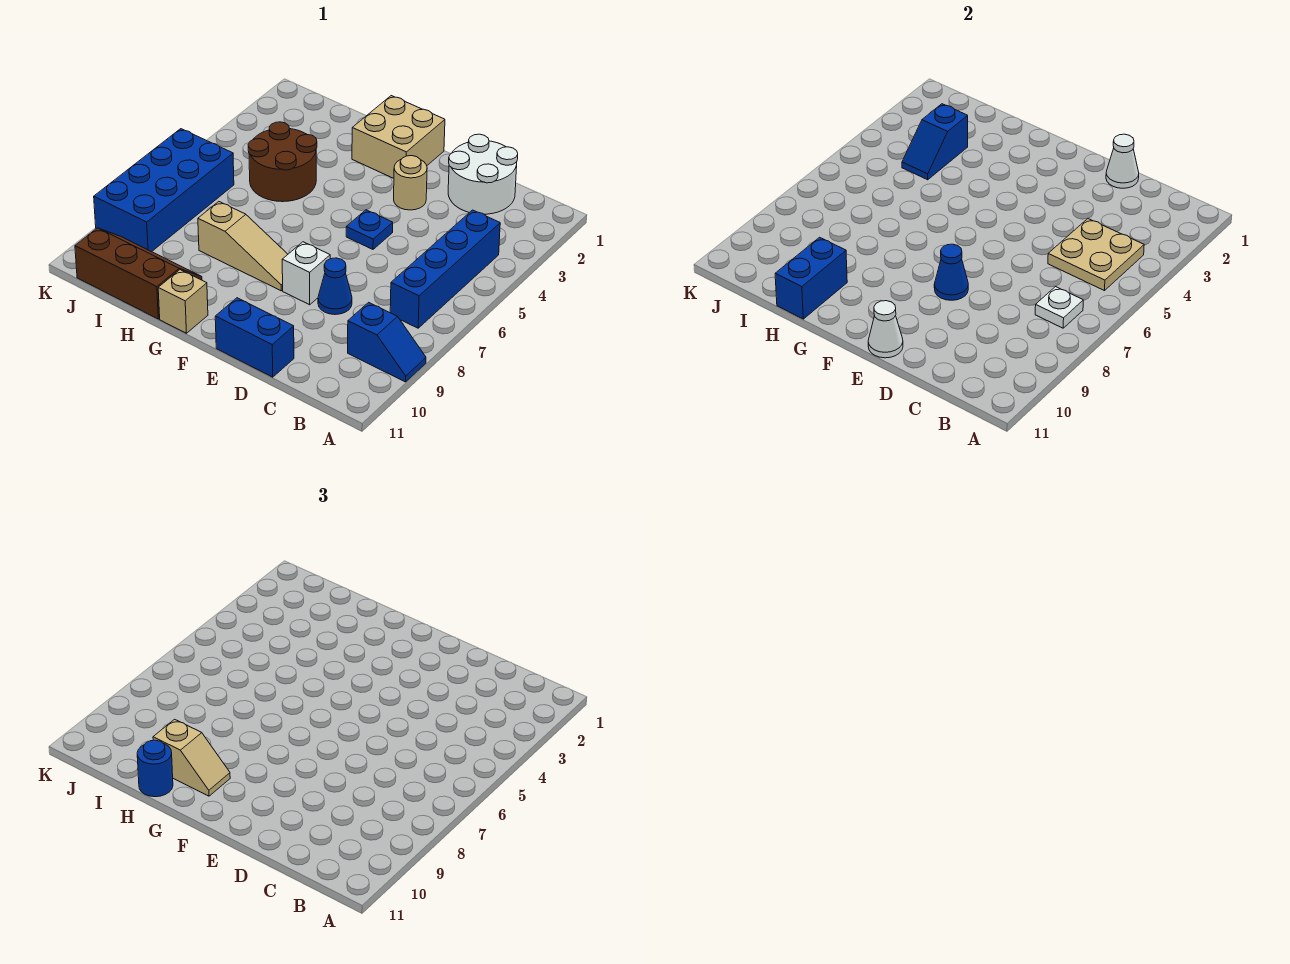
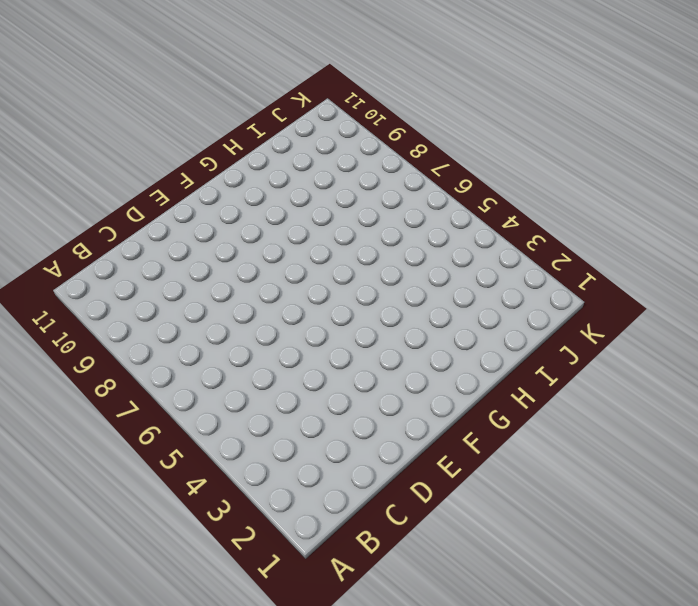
none -> blue 1x2 slope [348,302,426,382]
none -> blue 1x4 brick [390,210,500,328]
none -> white 2x2 round brick [448,134,518,214]

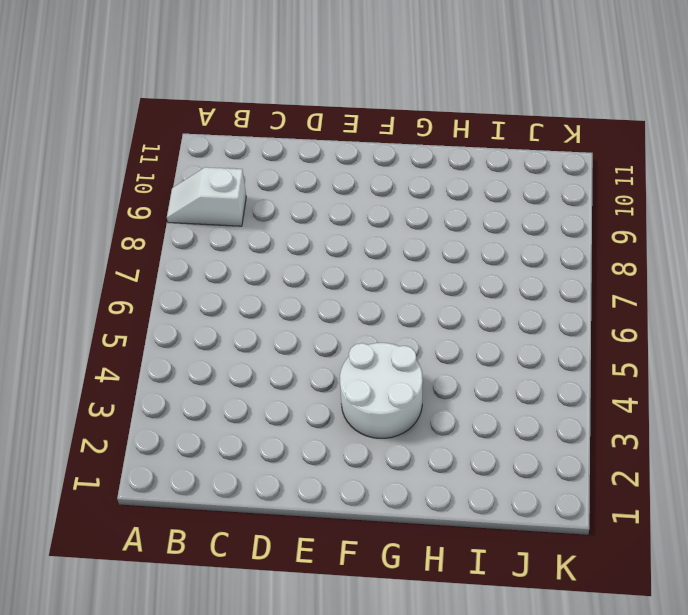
white 1x2 slope [167,167,246,226] -> blue 1x2 slope [348,302,426,382]
white 2x2 round brick [340,343,423,438] -> white 2x2 round brick moved to [448,134,518,214]
none -> blue 1x4 brick [390,210,500,328]
none -> blue 1x1 cone [318,258,352,314]
none -> blue 1x2 brick [215,298,294,377]

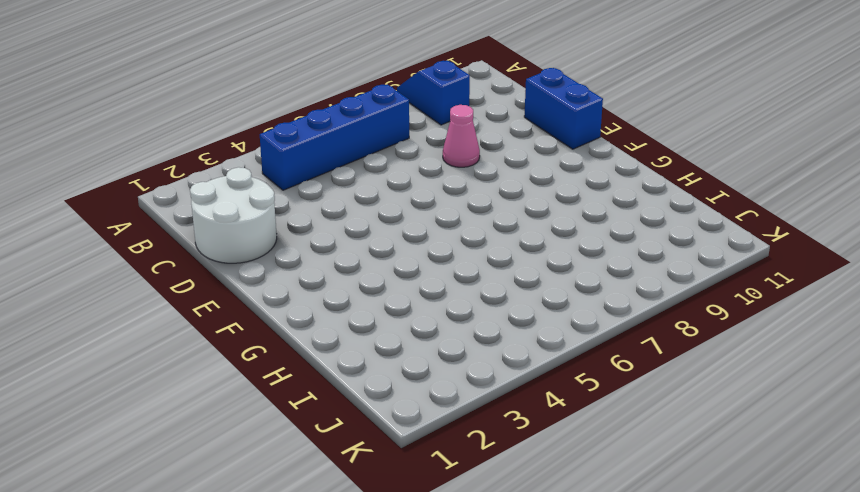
pink 1x1 cone [443,105,480,167] -> blue 1x1 cone [318,258,352,314]
none -> tan 1x1 round brick [394,156,427,210]
none -> blue 1x1 plate [346,210,393,249]
none -> white 1x1 brick [282,242,330,305]

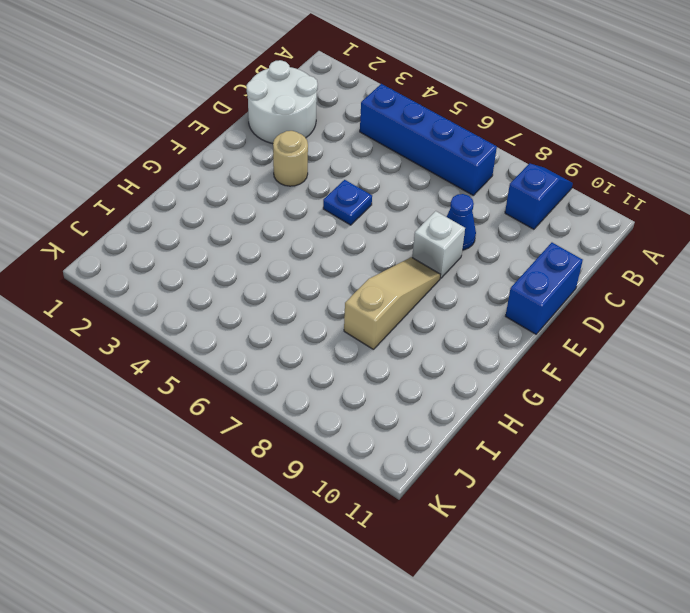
none -> tan 2x2 brick [352,96,445,178]
none -> tan 1x1 brick [158,270,208,333]
none -> brown 2x2 round brick [248,122,317,202]

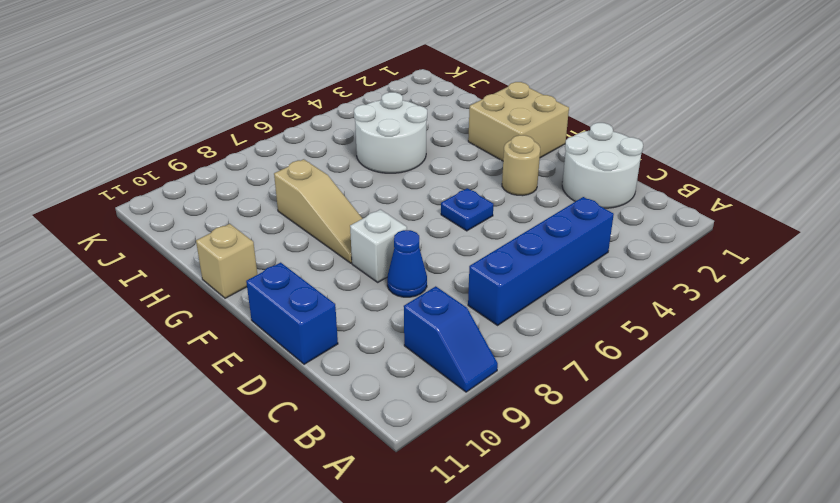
white 2x2 round brick [354,92,427,173] -> brown 2x2 round brick [248,122,317,202]
none -> brown 2x3 slope [75,228,202,319]
none -> blue 2x4 brick [94,129,234,252]
none -> tan 2x2 plate [1048,219,1144,291]

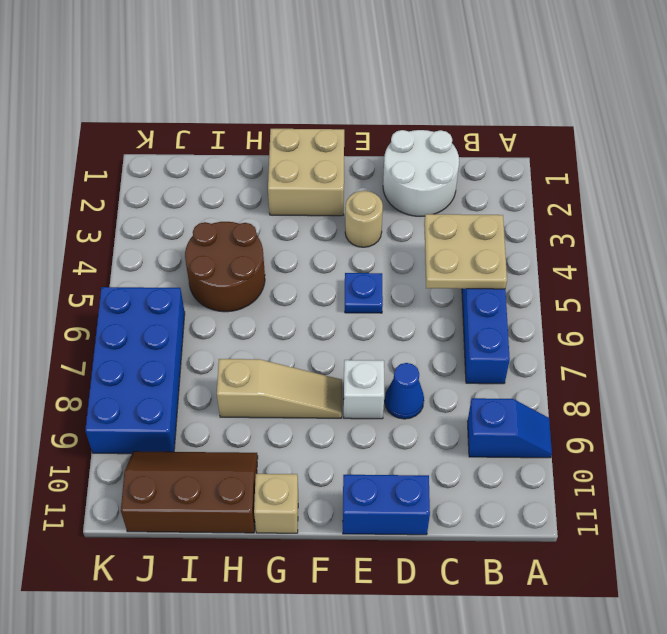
none -> white 1x1 plate [1035,286,1083,328]
none -> white 1x1 cone [1106,134,1139,188]
none -> blue 1x1 cone [934,244,968,300]

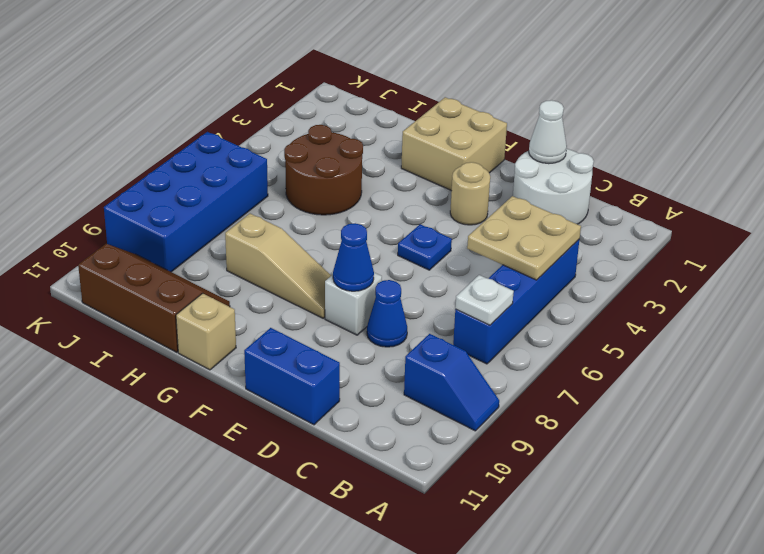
none -> white 1x1 cone [868,301,903,358]
none -> blue 1x2 brick [775,237,847,319]
none -> blue 1x2 slope [902,104,968,180]

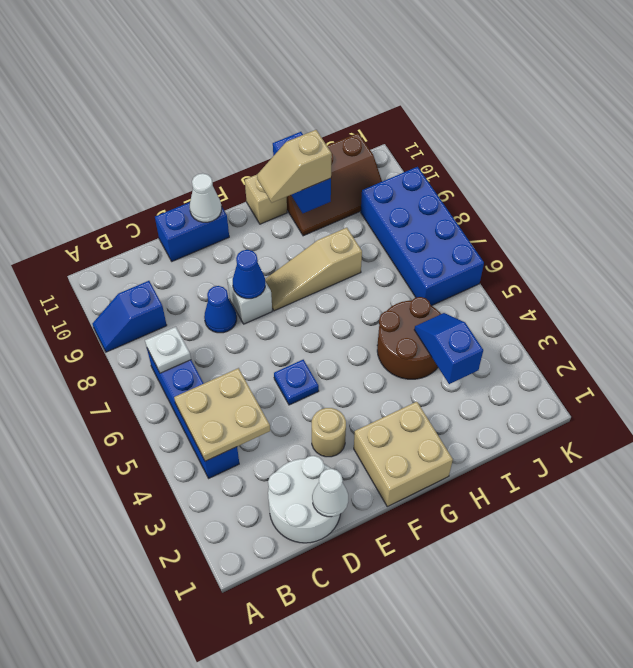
none -> blue 1x1 round brick [137,740,173,797]

